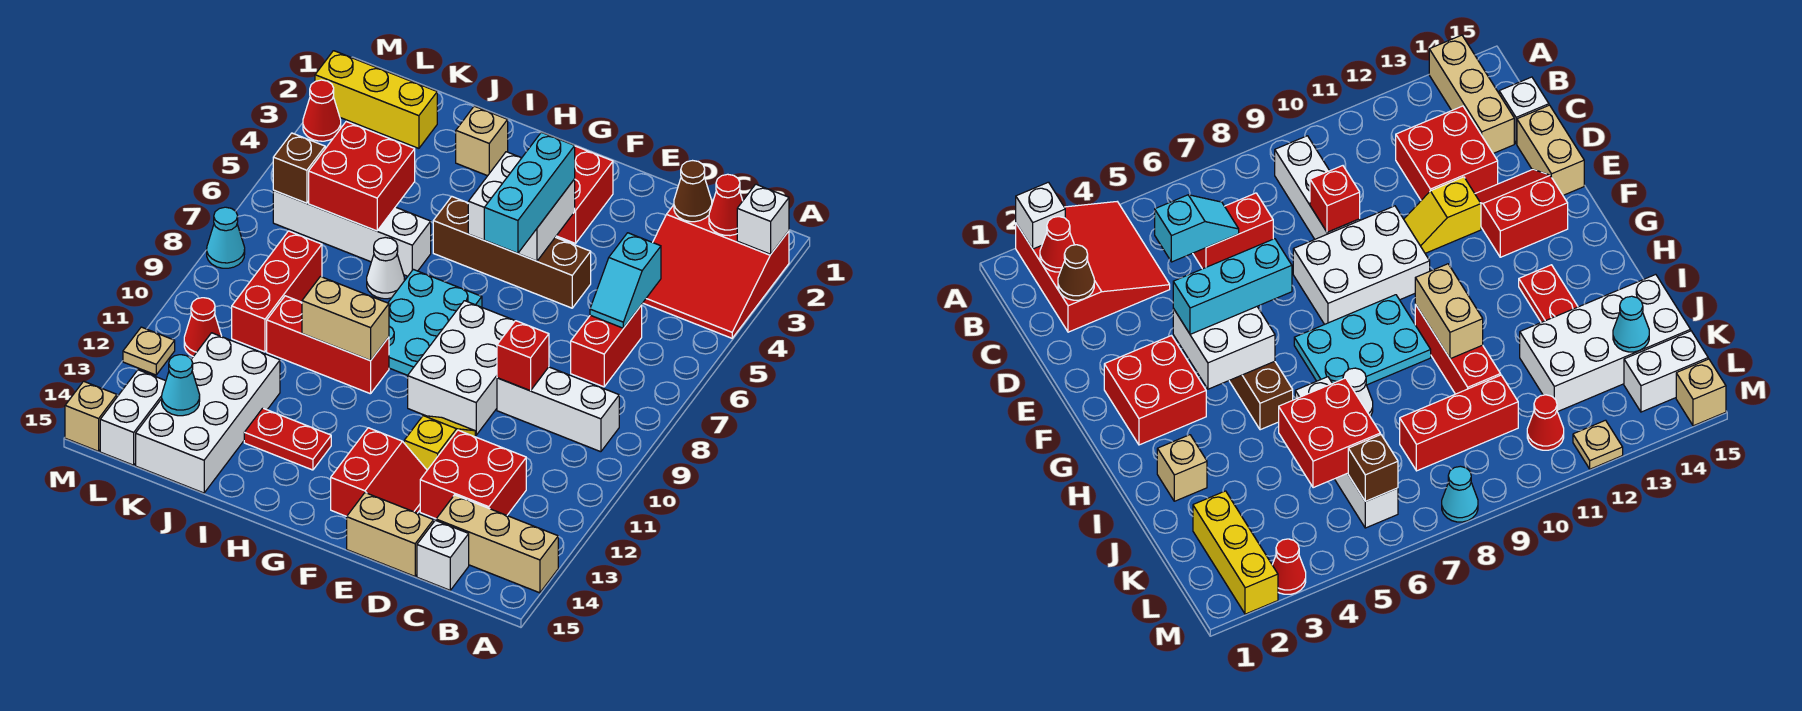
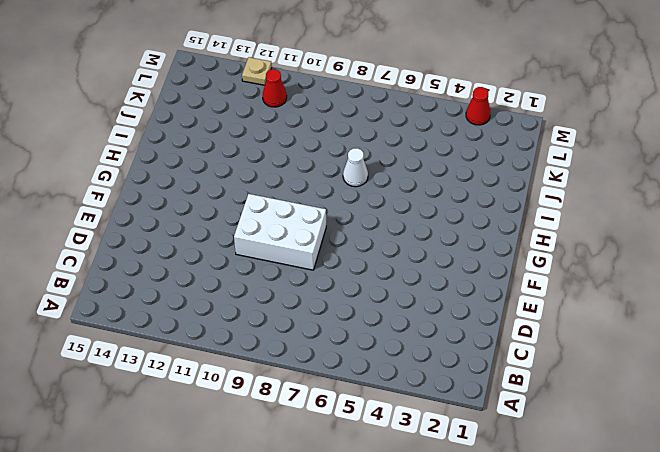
none -> red 3x3 slope [643,200,789,338]
none -> tan 1x3 brick [436,495,558,593]
none -> white 1x3 brick [497,367,619,452]
none -> red 1x2 brick [571,305,642,387]

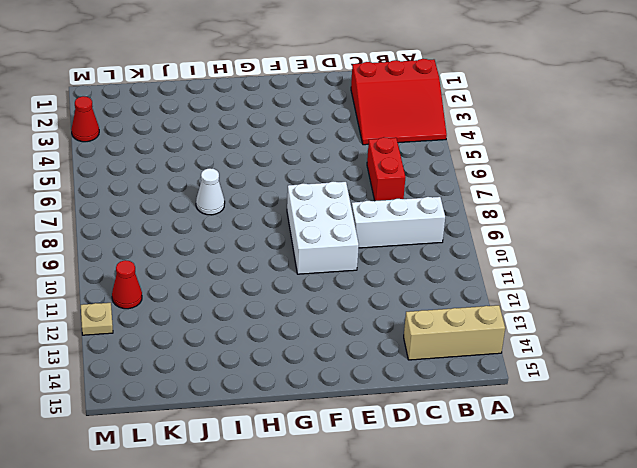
none -> red 2x2 brick [420,430,526,519]
none -> white 1x1 brick [417,520,469,590]
none -> tan 1x2 brick [347,493,434,576]
none -> brown 1x4 brick [433,197,591,308]

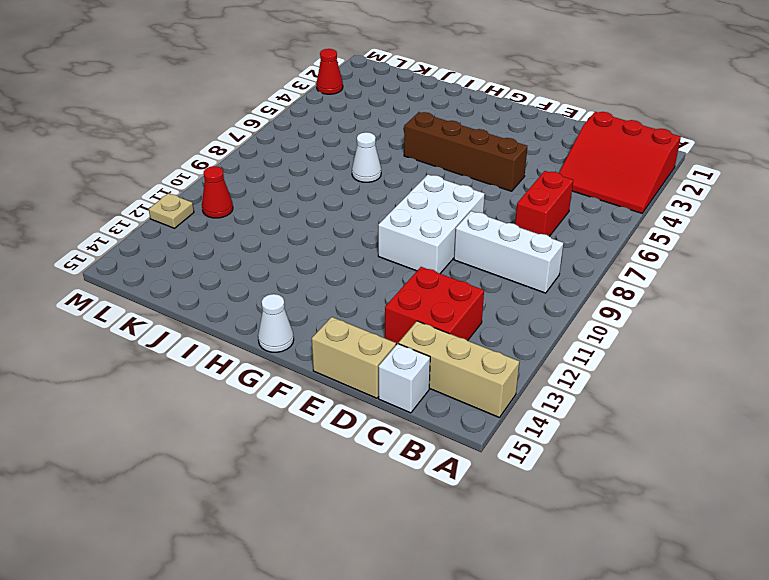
white 1x1 cone [258,294,294,352] -> none
none -> yellow 1x2 slope [404,416,475,470]
none -> red 2x2 slope [331,428,427,516]
none -> red 2x2 brick [557,146,613,243]
none -> cyan 2x3 plate [388,269,482,375]

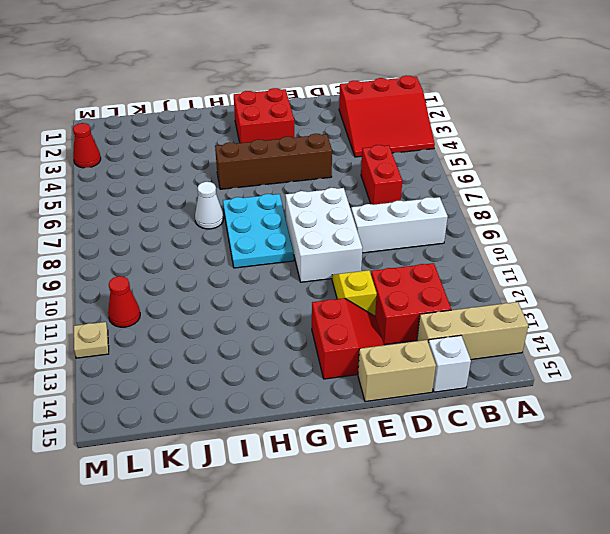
none -> red 1x3 brick [267,296,389,394]
none -> red 1x2 plate [244,408,331,470]
none -> tan 1x1 brick [456,106,508,176]
none -> white 1x4 brick [273,191,431,276]

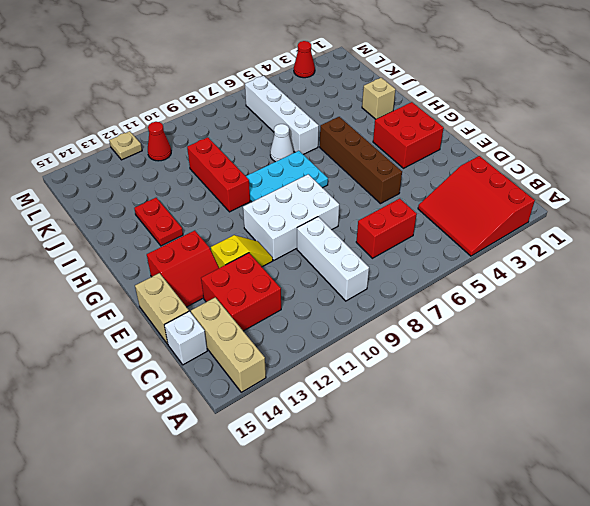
none -> white 2x4 brick [136,333,280,493]
none -> yellow 1x3 brick [315,51,437,148]
none -> red 1x3 brick [232,231,322,352]
none -> white 1x2 brick [100,370,166,465]

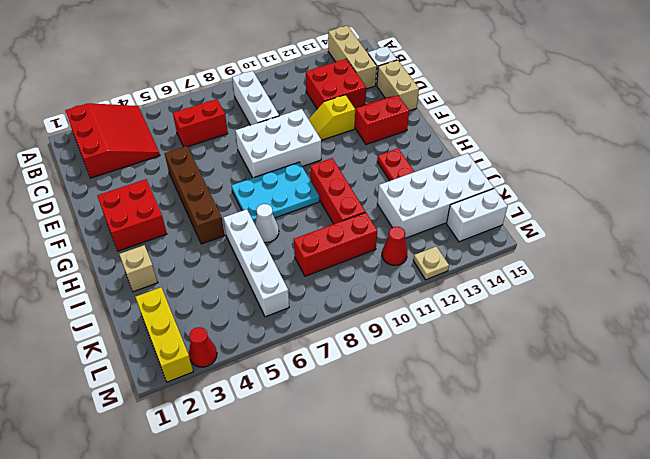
none -> cyan 1x1 cone [207,207,245,268]
none -> tan 1x1 brick [65,381,117,451]
none -> white 1x1 brick [737,184,789,254]
none -> red 1x1 cone [709,174,743,236]

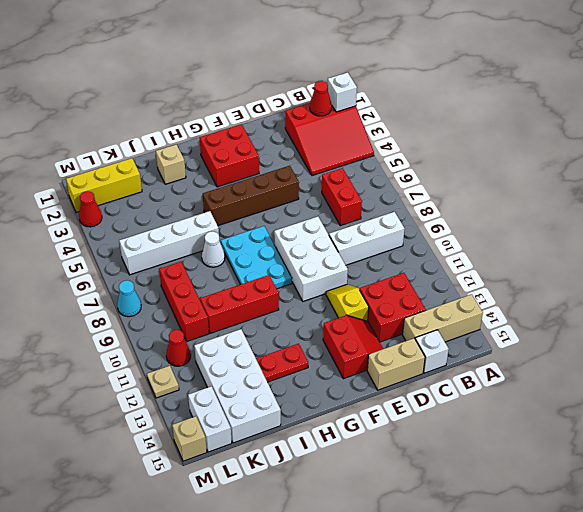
none -> brown 1x1 cone [674,161,712,222]
none -> cyan 1x2 slope [590,233,661,328]
none -> red 1x1 brick [497,321,549,391]
none -> white 2x2 brick [468,152,575,261]

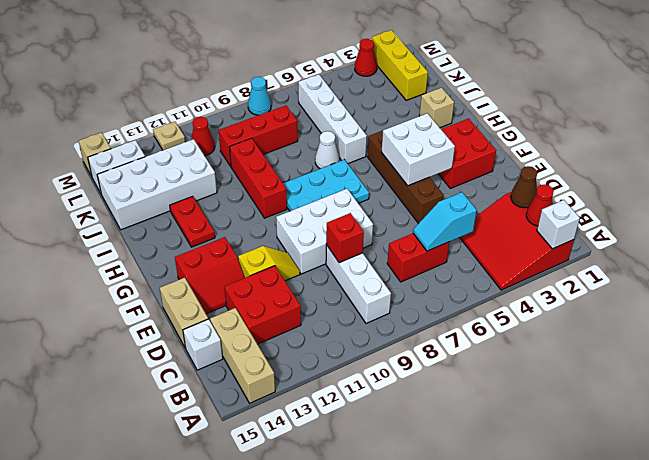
none -> tan 1x2 brick [302,277,389,361]
none -> red 2x2 brick [309,122,415,231]
none -> cyan 1x1 cone [162,355,200,416]
none -> brown 1x1 brick [273,133,325,203]

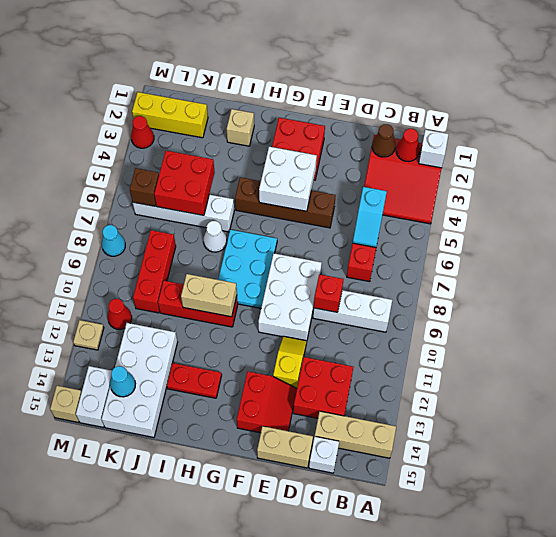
none -> cyan 1x3 brick [484,132,575,253]

